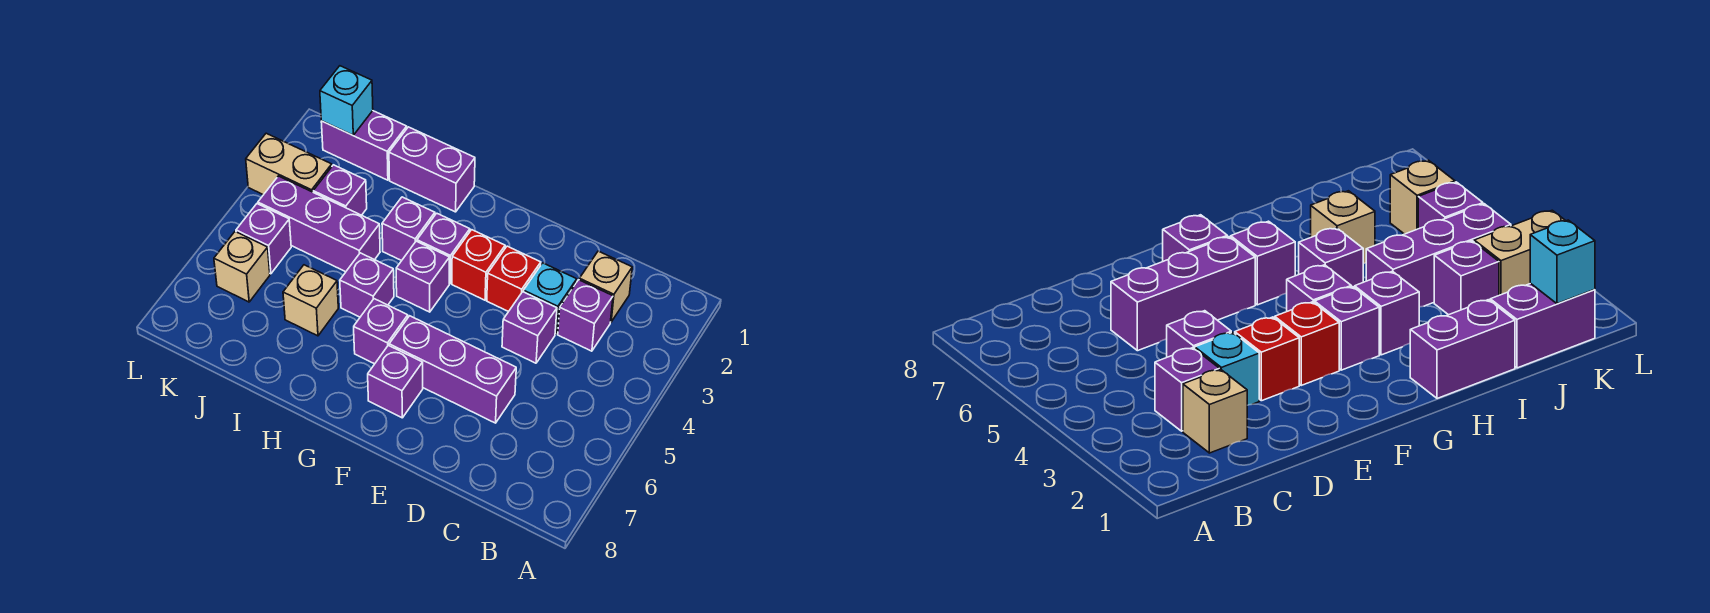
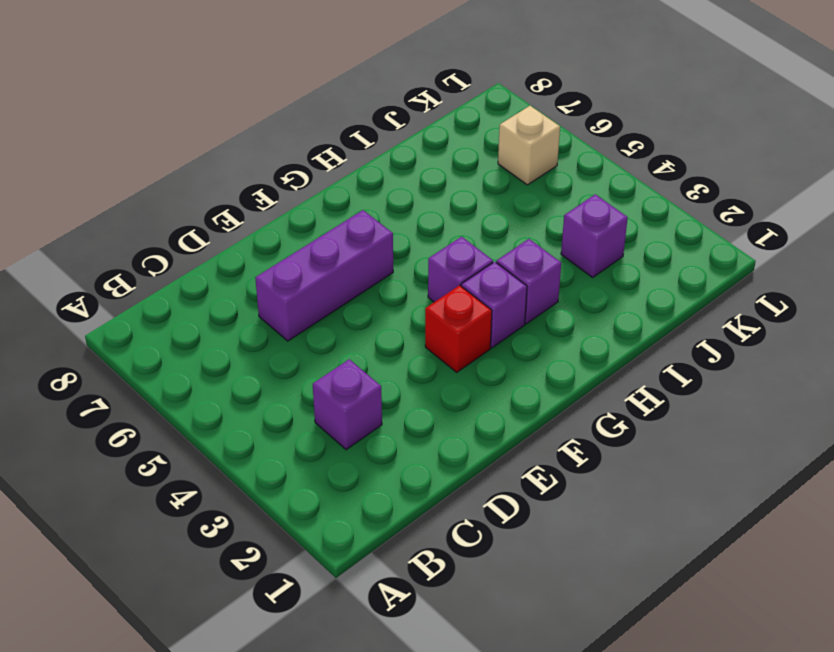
none -> tan 1x1 brick [579,251,632,322]
none -> cyan 1x1 brick [523,263,577,334]
none -> purple 1x1 brick [502,292,557,363]

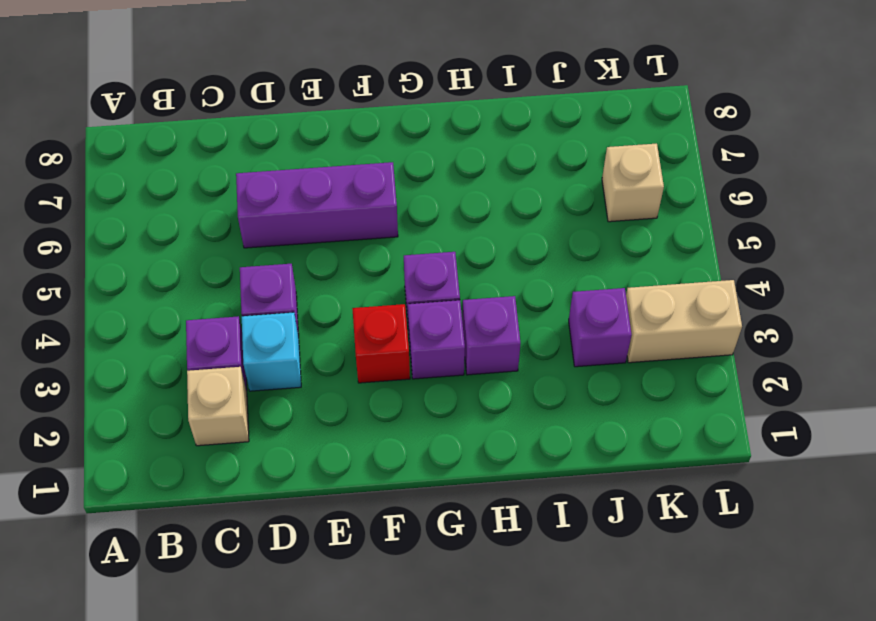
none -> red 1x1 brick [487,246,541,312]
none -> purple 1x1 brick [368,345,423,418]
none -> purple 1x1 brick [354,299,408,364]

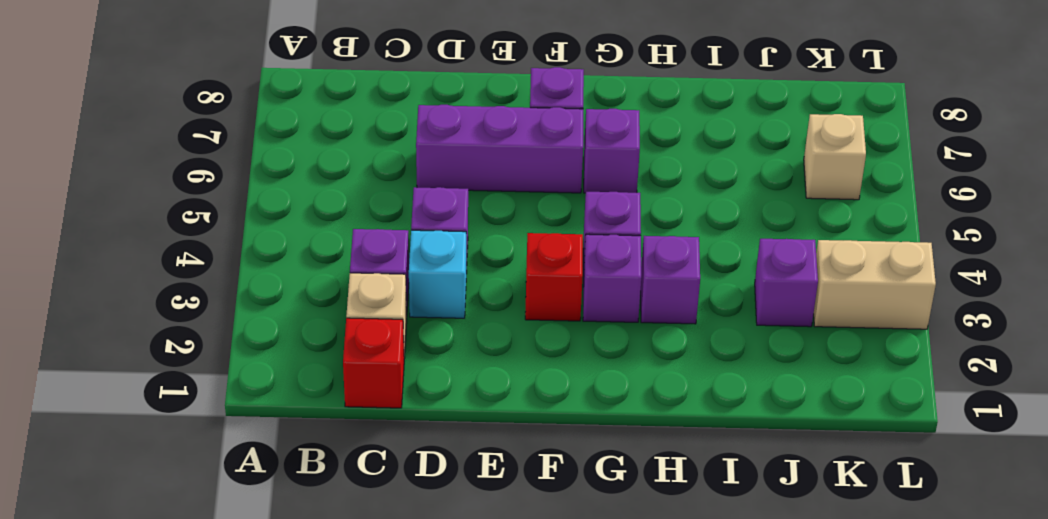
red 1x1 brick [343,318,404,408] -> red 1x1 brick moved to [487,246,541,312]
none -> purple 1x2 brick [389,127,475,212]
none -> purple 1x1 brick [340,253,394,317]
none -> purple 1x3 brick [258,176,380,272]

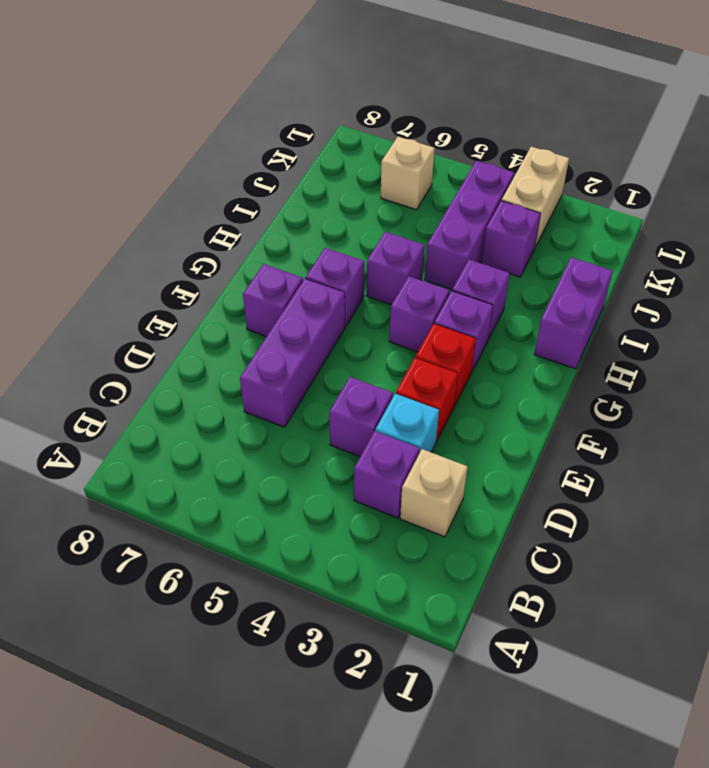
none -> tan 1x1 brick [283,265,338,336]
none -> purple 1x2 brick [321,111,407,180]
none -> purple 1x1 brick [236,204,291,274]

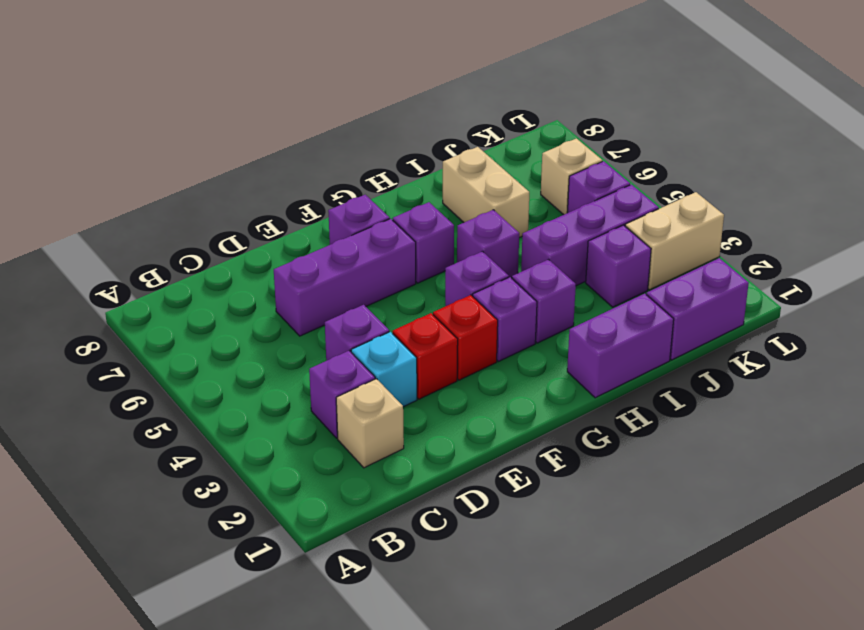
tan 1x2 brick [443,147,529,238] -> tan 1x1 brick [283,265,338,336]
none -> cyan 1x1 brick [320,66,373,135]

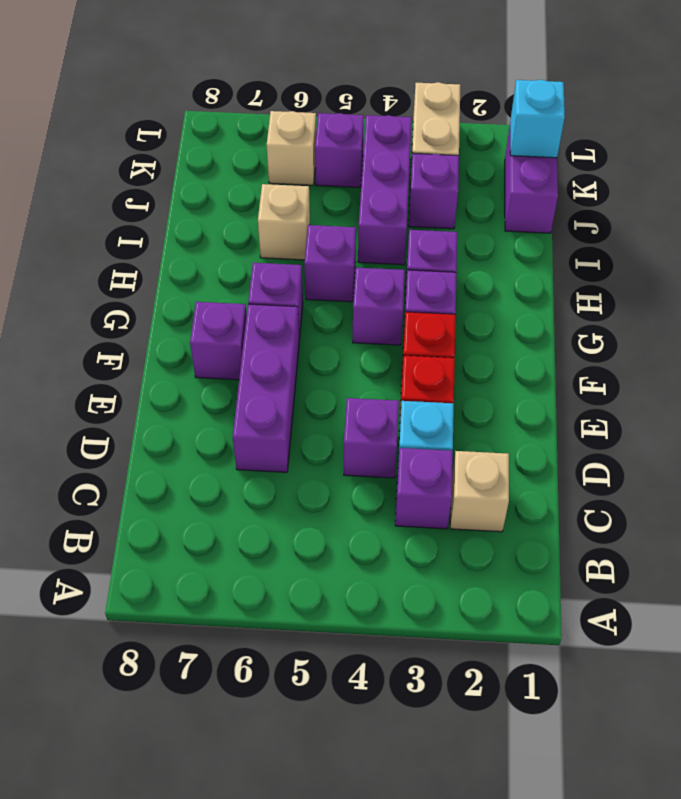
none -> purple 1x2 brick [389,127,475,212]

